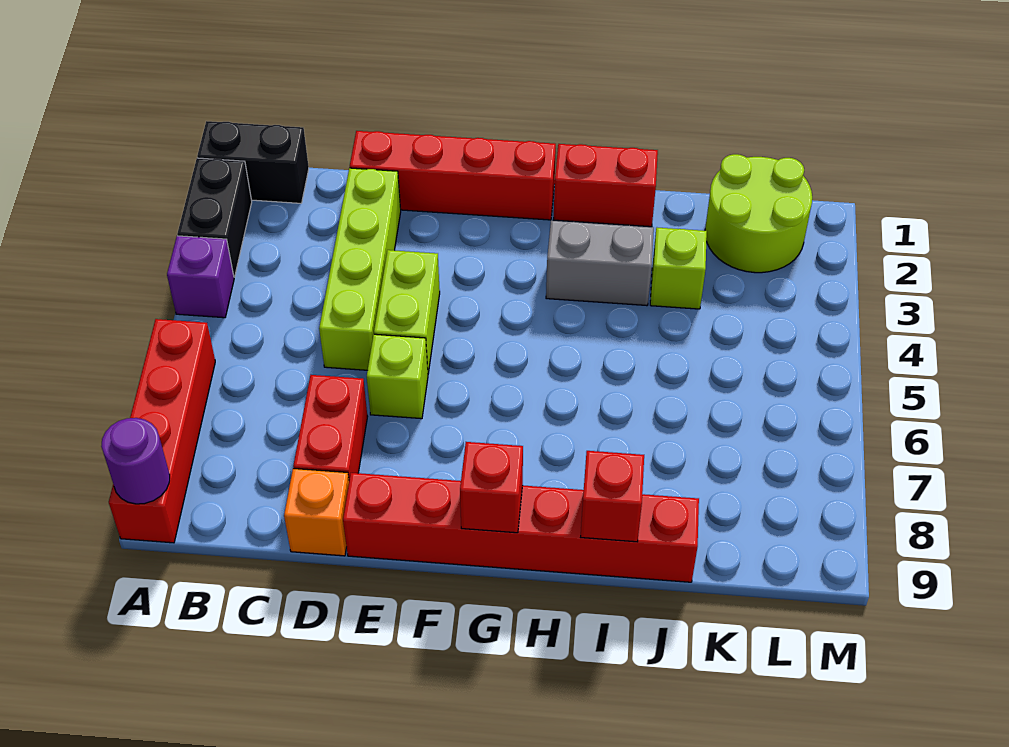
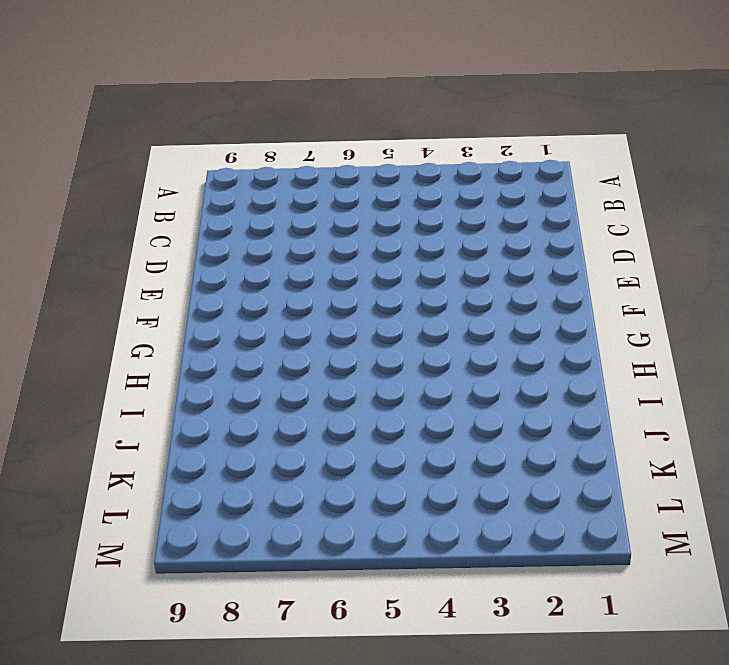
none -> black 1x2 brick [197,121,309,203]
none -> black 1x2 brick [177,158,252,277]
none -> purple 1x1 brick [167,236,234,318]

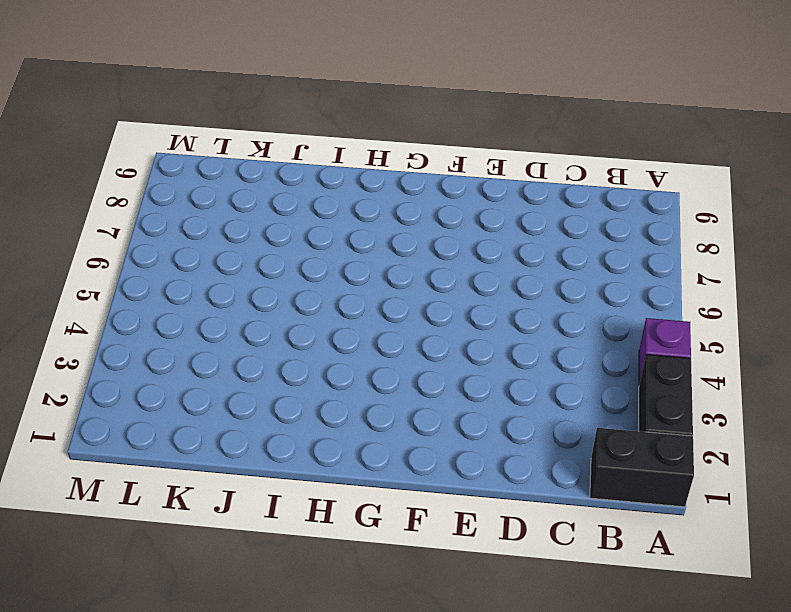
none -> red 1x4 brick [109,319,215,543]
none -> red 1x4 brick [350,131,556,220]
none -> lime 1x4 brick [319,168,401,370]

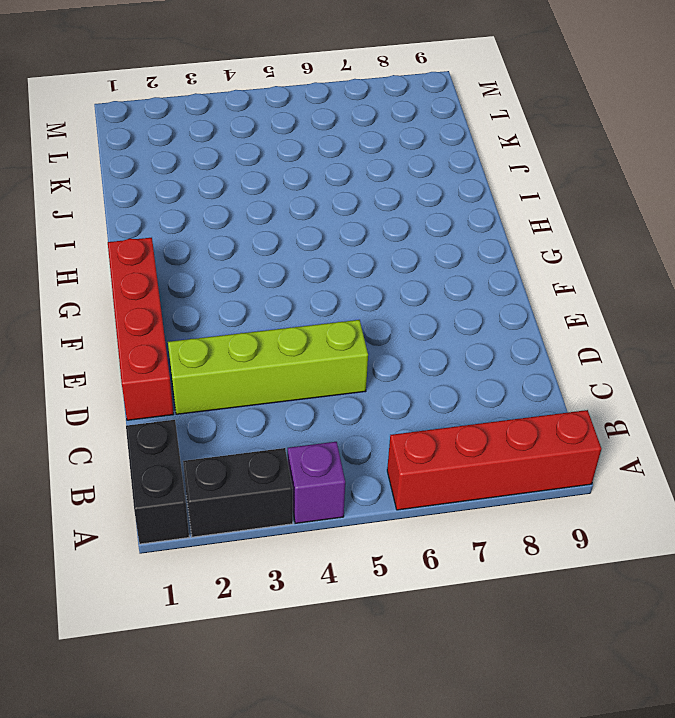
none -> red 1x2 brick [293,375,368,479]
none -> orange 1x1 brick [284,468,349,556]
none -> lime 1x2 brick [374,250,440,373]

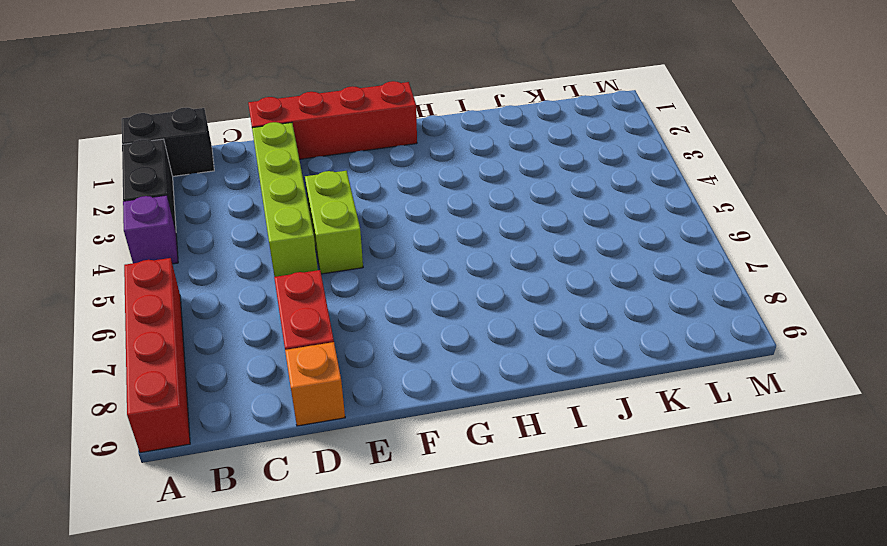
none -> lime 1x1 brick [367,334,428,419]
none -> red 1x6 brick [343,473,699,582]
none -> red 1x2 brick [554,144,658,227]

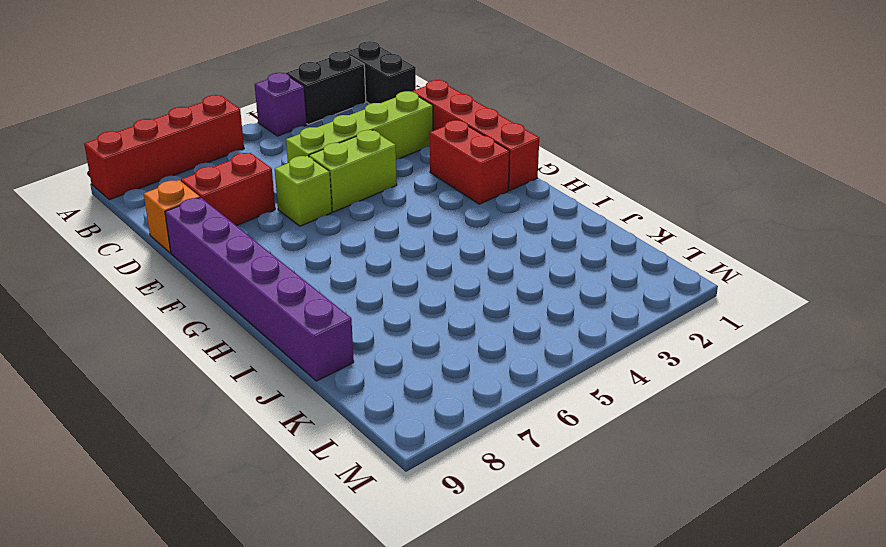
purple 1x6 brick [165,198,354,381] -> red 1x6 brick [343,473,699,582]
red 1x2 brick [430,120,510,204] -> red 1x2 brick moved to [554,144,658,227]
none -> grey 1x2 brick [546,220,654,306]
none -> lime 1x1 brick [650,228,707,309]
none -> lime 2x2 round brick [705,154,812,273]

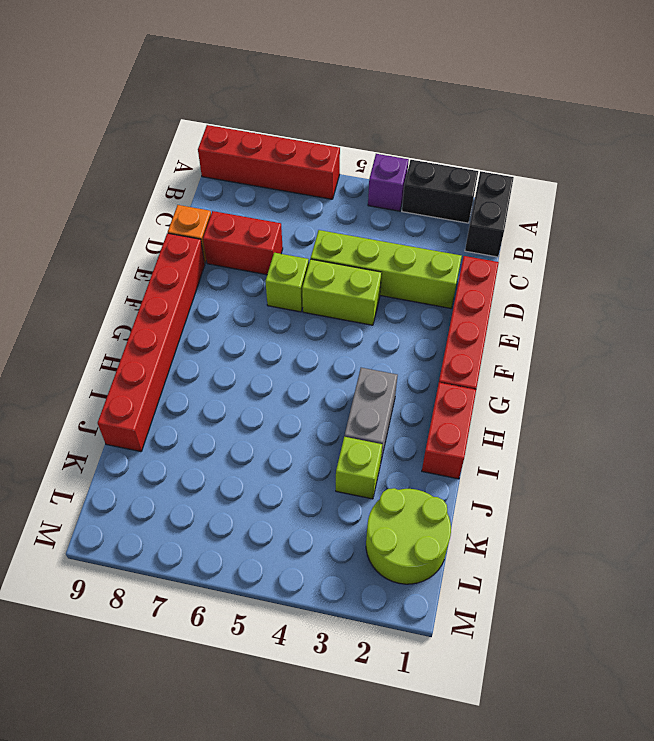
none -> purple 1x1 round brick [101,418,170,504]
none -> red 1x1 brick [460,442,523,533]
none -> red 1x1 brick [581,451,644,542]

